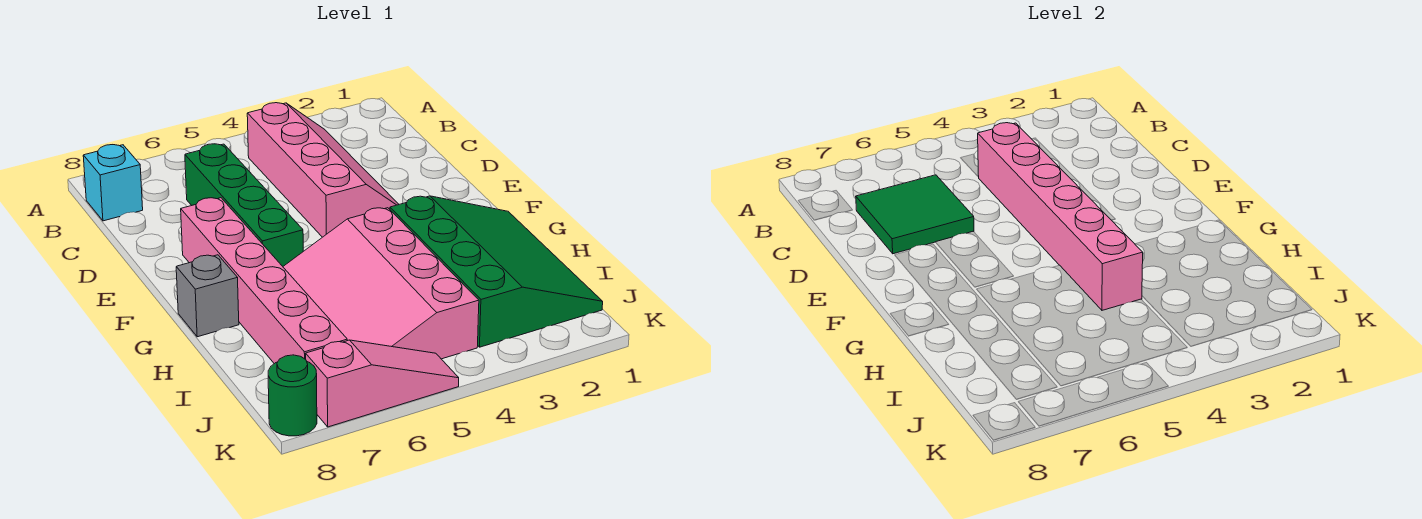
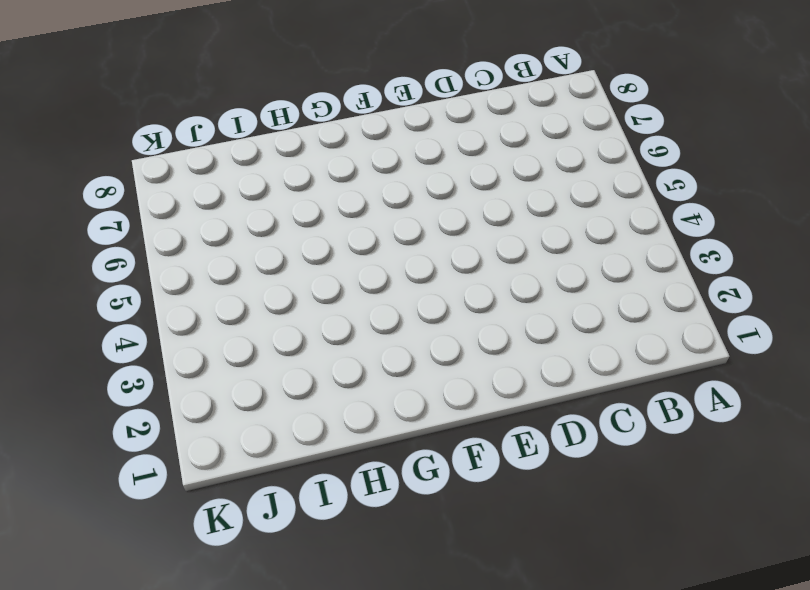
none -> pink 2x4 slope [247,103,399,237]
none -> cyan 1x1 brick [83,145,143,221]

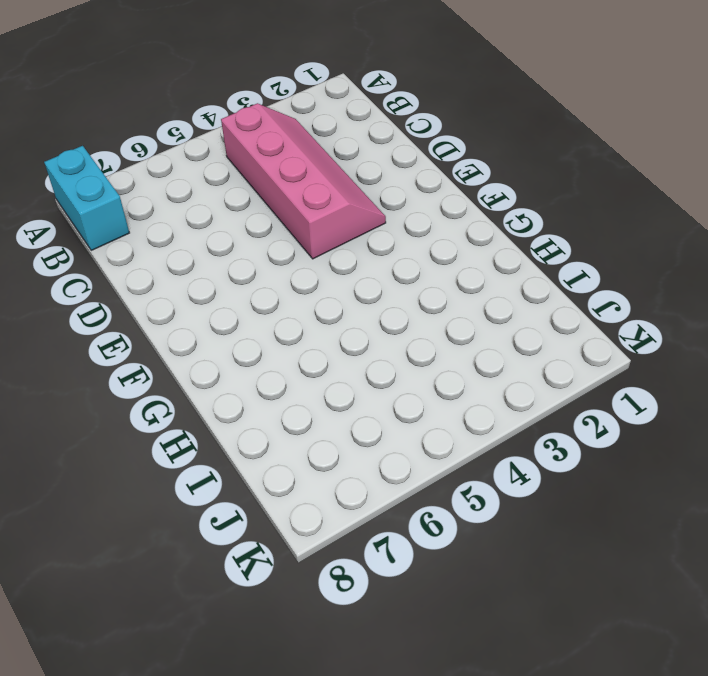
cyan 1x2 brick [44,146,129,250] -> cyan 1x1 brick [83,145,143,221]
none -> green 1x4 brick [185,144,303,266]
none -> pink 1x6 brick [181,198,347,364]

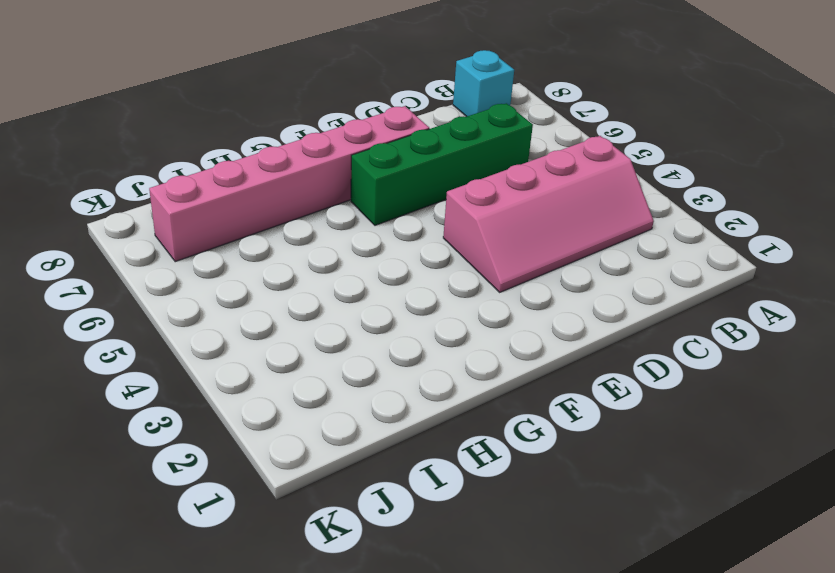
none -> green 3x4 slope [390,196,603,347]
none -> pink 3x4 slope [283,208,479,359]

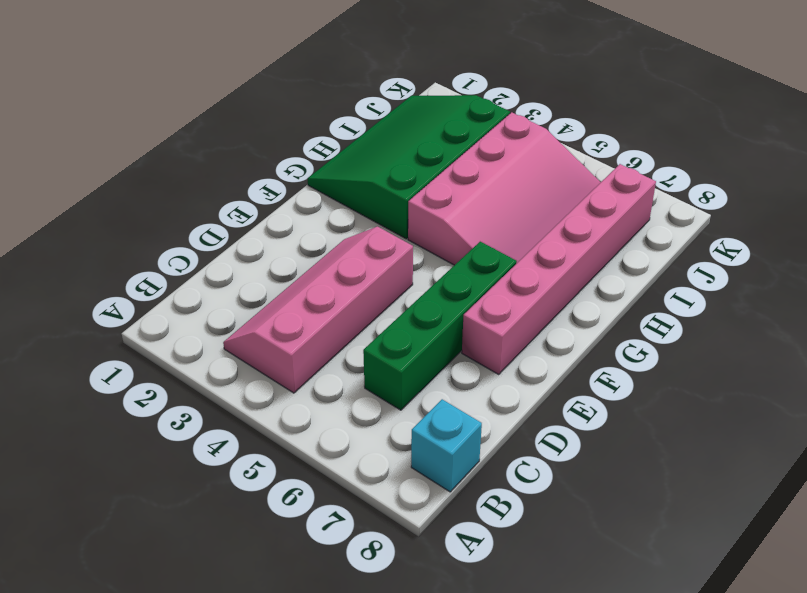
none -> grey 1x1 brick [176,255,239,337]
none -> pink 1x3 slope [306,340,459,427]

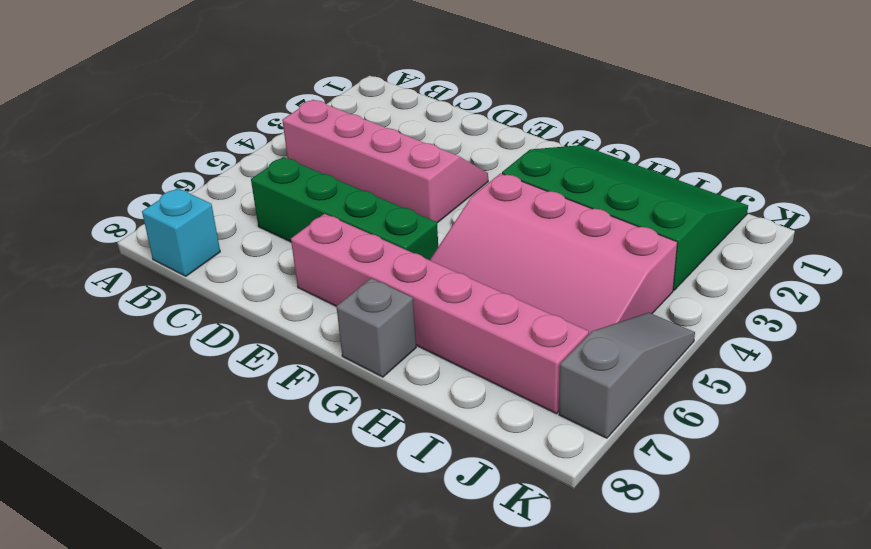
grey 1x3 slope [559,313,695,438] -> pink 1x3 slope [306,340,459,427]
none -> green 1x1 round brick [268,355,317,436]
none -> pink 1x6 brick [978,123,1143,310]

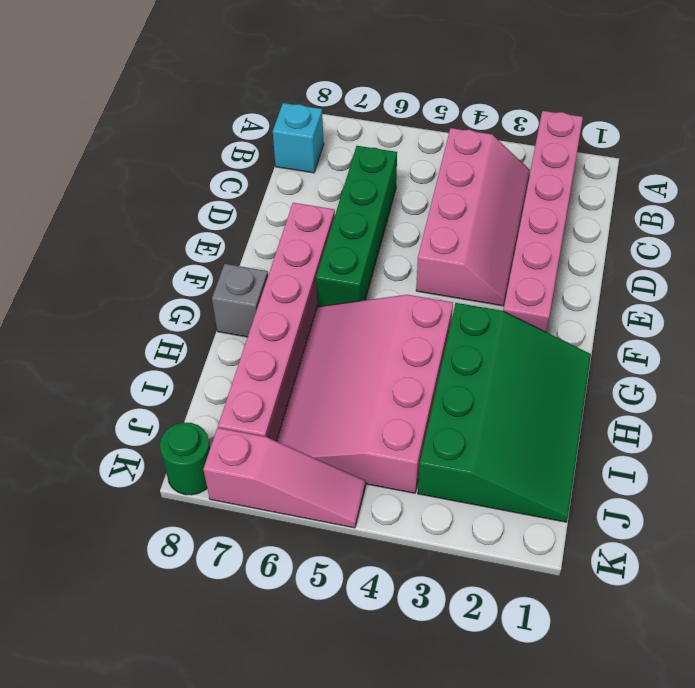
pink 1x6 brick [503,111,583,332] -> pink 1x6 brick moved to [978,123,1143,310]
none -> green 2x2 tile [856,175,974,254]

